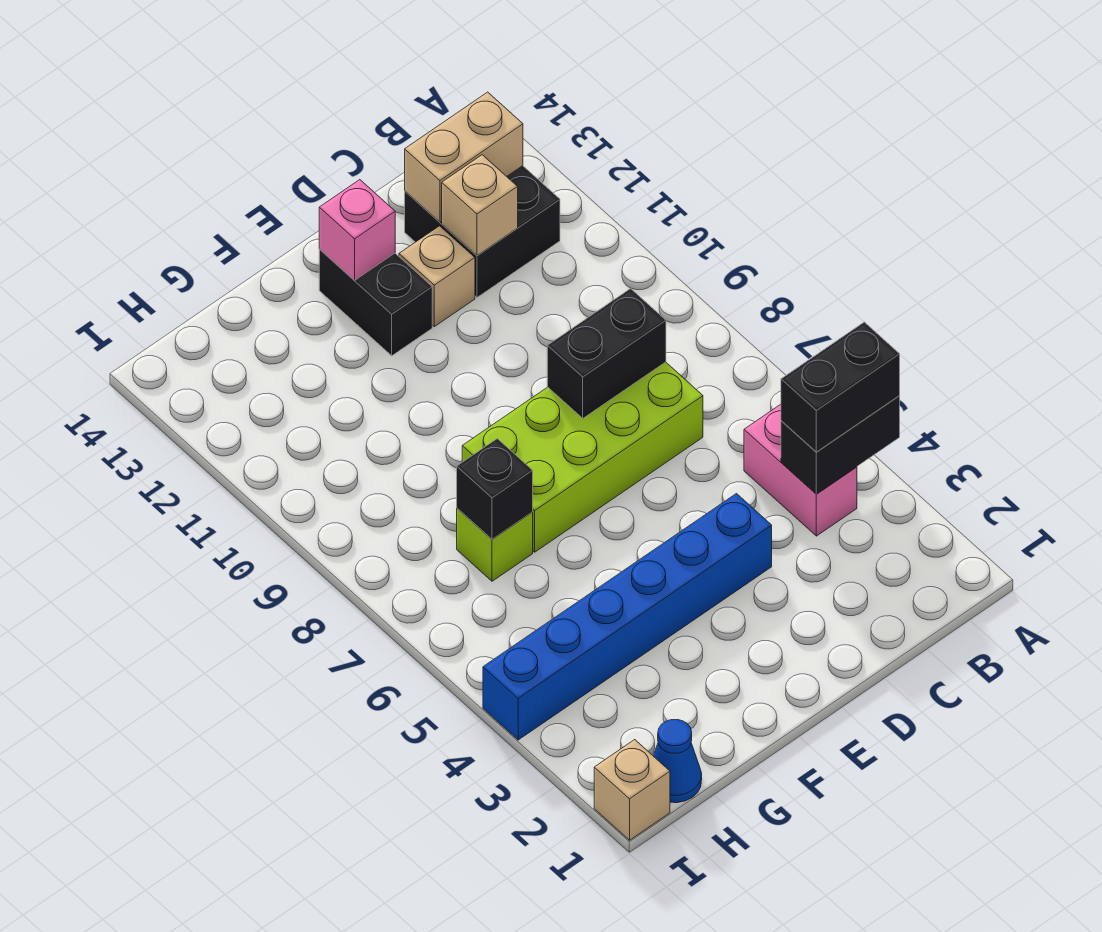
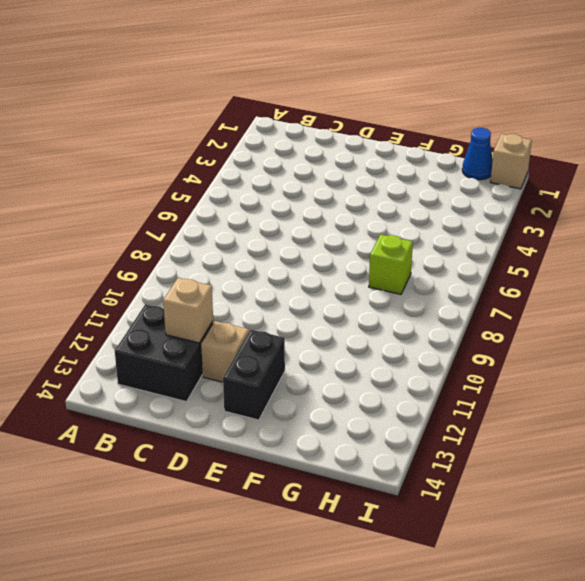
none -> pink 1x2 brick [744,404,857,536]
none -> lime 2x4 brick [462,362,703,552]
none -> blue 1x6 brick [483,494,772,740]

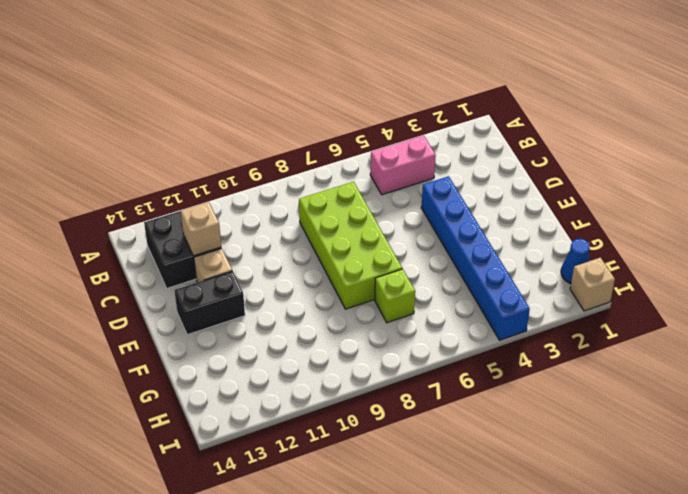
none -> black 1x2 brick [781,396,900,494]
none -> tan 1x2 brick [405,92,523,222]
none -> black 1x2 brick [547,289,666,418]

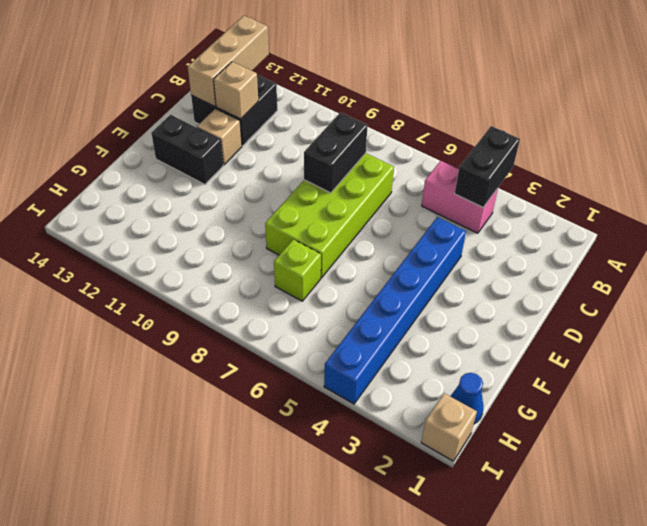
tan 1x3 brick [188,16,269,107] -> tan 1x2 brick [405,92,523,222]
none -> pink 1x1 brick [319,180,395,280]
none -> black 1x1 brick [457,439,533,539]
none -> black 1x2 brick [781,322,900,452]

